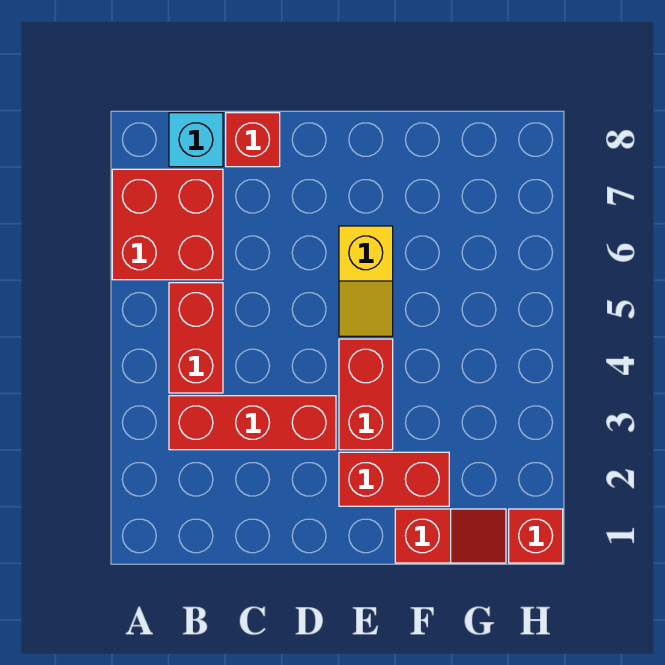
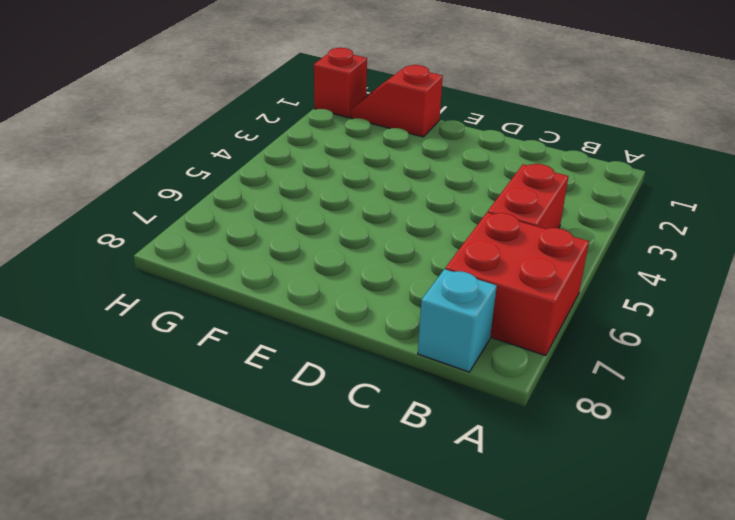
none -> red 1x3 brick [169,396,336,450]
none -> red 1x1 brick [226,113,280,167]

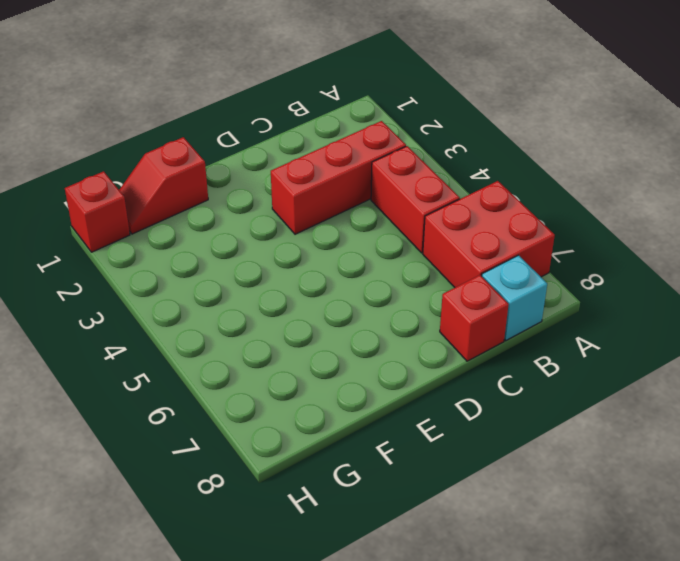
none -> red 1x2 brick [339,452,449,506]
none -> red 1x2 brick [339,339,393,450]

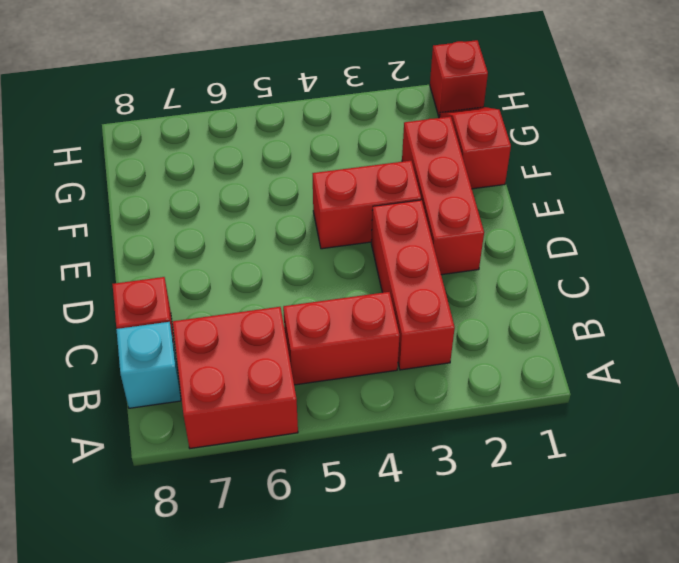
red 1x3 brick [402,117,484,275] -> red 1x2 brick [339,452,449,506]
none -> yellow 1x2 slope [339,226,393,336]

